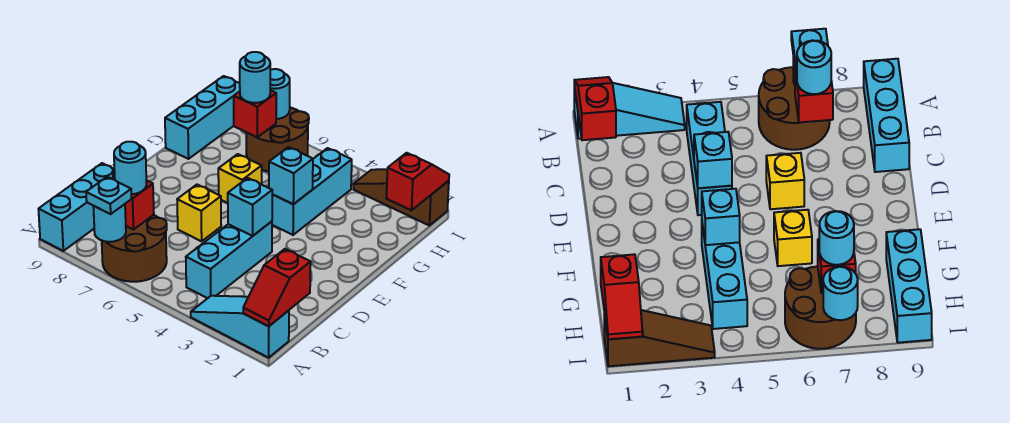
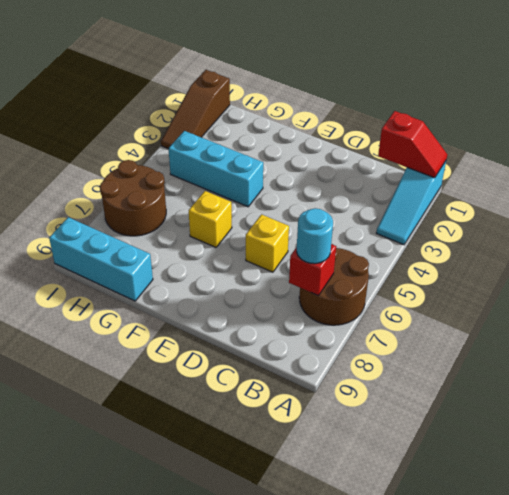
none -> cyan 1x3 brick [39,163,115,251]
none -> cyan 1x3 brick [186,221,272,298]
none -> cyan 1x1 round brick [93,204,126,242]

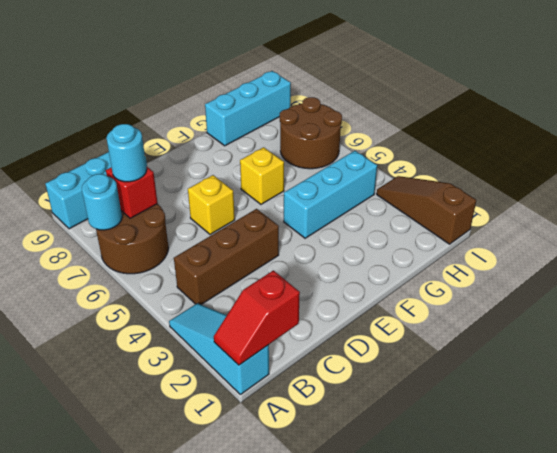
brown 1x3 brick [174,209,279,304] -> cyan 1x3 brick [186,221,272,298]
none -> cyan 1x1 brick [228,178,273,236]
none -> cyan 1x1 brick [269,147,313,204]
none -> red 1x2 slope [386,153,449,210]

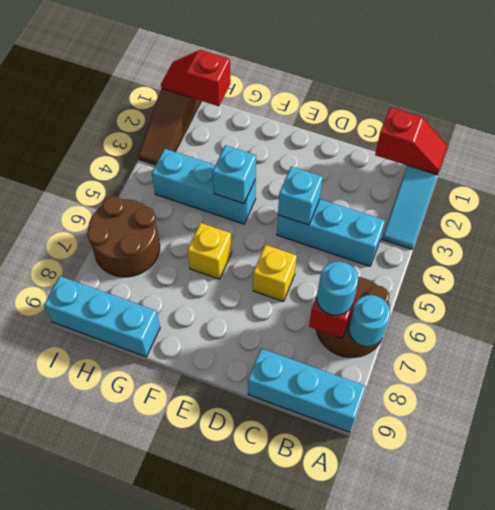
none -> red 1x1 brick [234,90,276,137]
none -> cyan 1x1 round brick [270,69,290,119]
none -> cyan 1x1 plate [86,177,131,214]

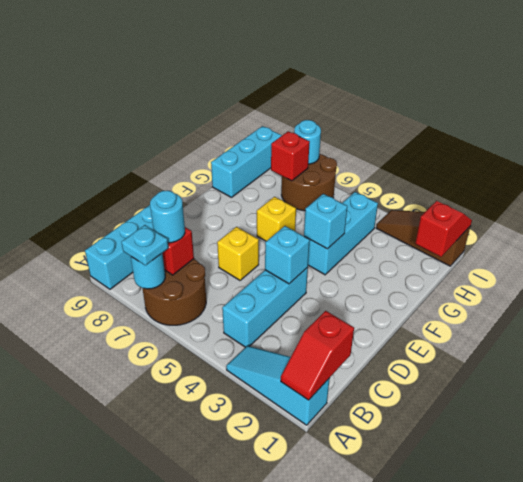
none -> cyan 1x1 round brick [240,52,270,103]

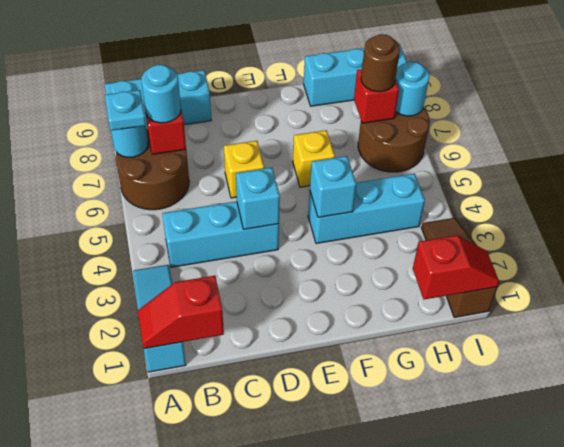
brown 1x1 round brick [361,34,400,92] -> cyan 1x1 round brick [240,52,270,103]

